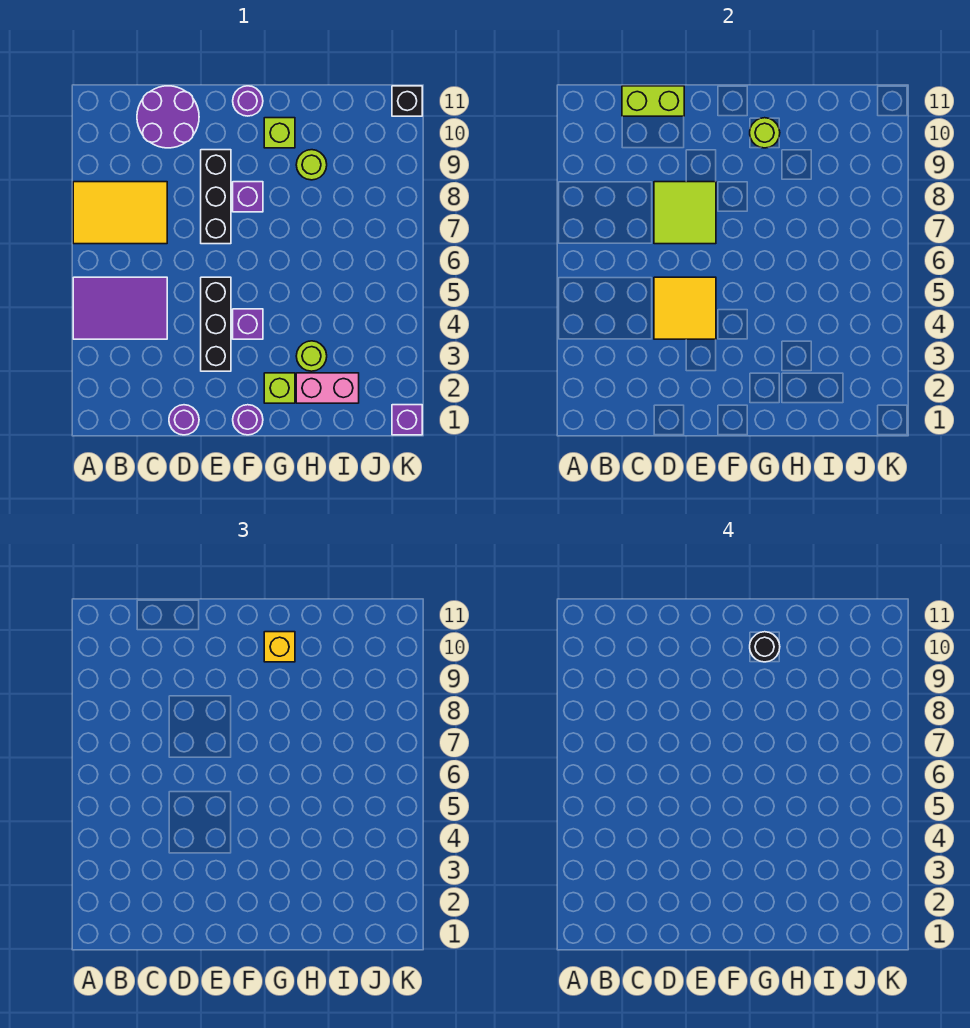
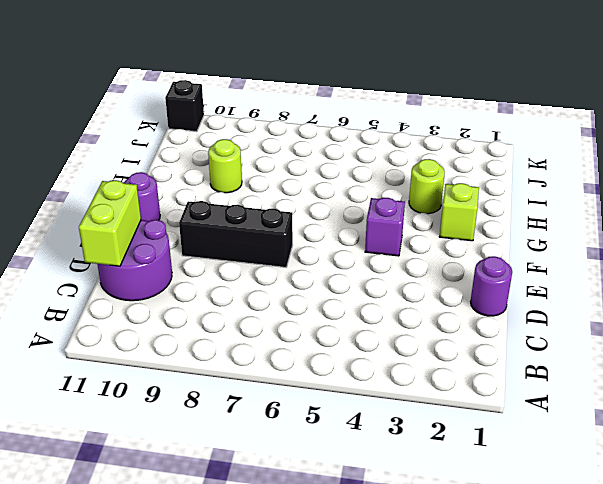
none -> purple 2x3 tile [73,277,167,339]
none -> yellow 2x3 tile [73,182,167,244]
none -> black 1x3 brick [201,277,231,371]

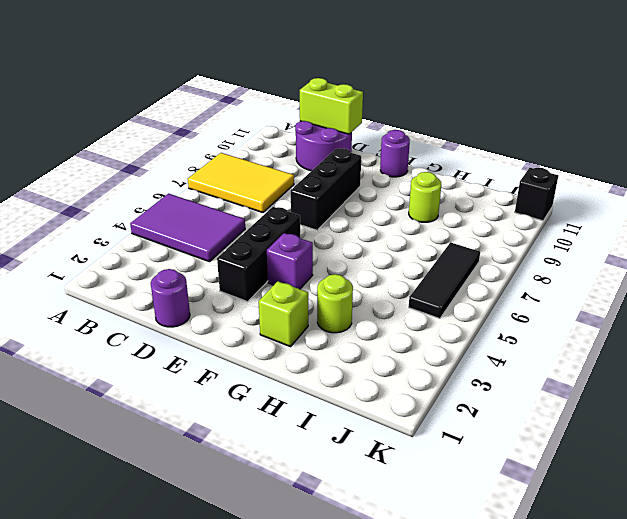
black 1x3 tile [409,242,480,318] -> none
none -> purple 1x1 round brick [233,405,263,435]
none -> purple 1x1 brick [233,182,263,212]
none -> lime 1x1 brick [264,118,295,148]

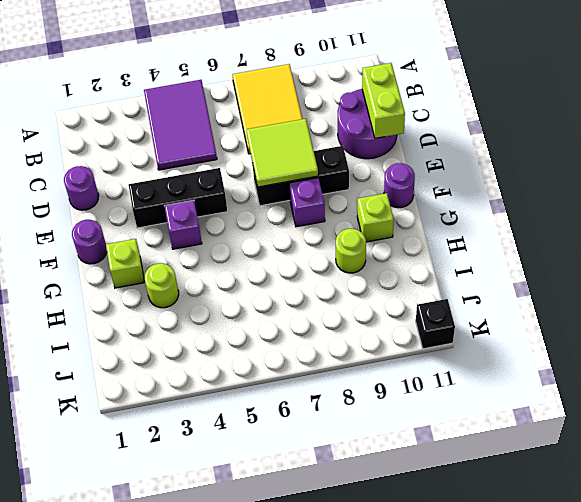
none -> pink 1x2 brick [296,373,359,403]
none -> purple 1x1 brick [392,405,422,435]
none -> yellow 2x2 tile [654,277,716,339]

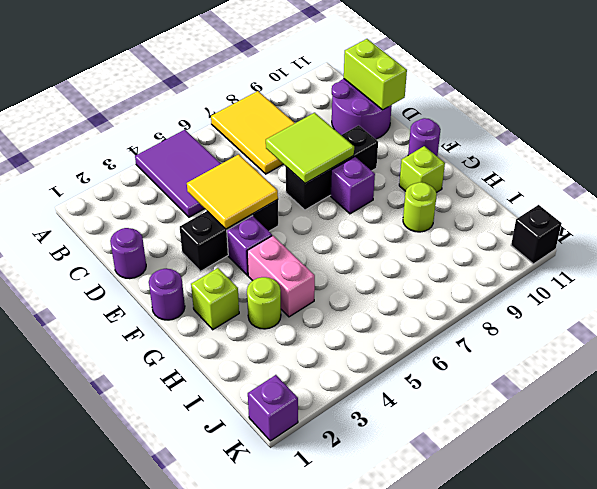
pink 1x2 brick [247,236,315,317] -> pink 1x2 brick moved to [296,373,359,403]
none -> lime 1x1 round brick [750,118,780,148]
none -> yellow 1x1 brick [264,632,295,662]
none -> black 1x1 round brick [750,632,780,662]

